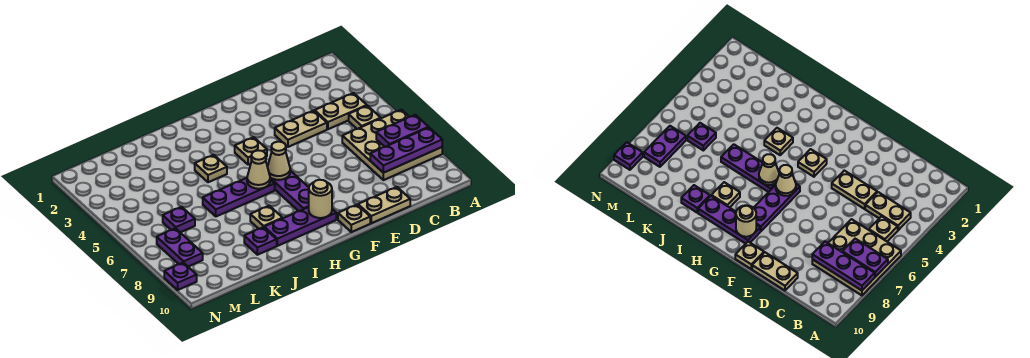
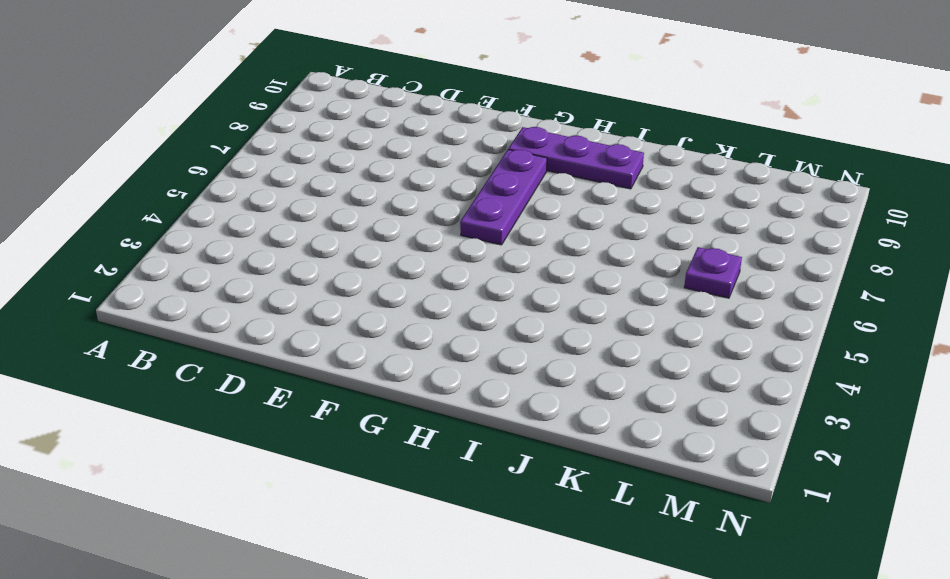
none -> tan 3x3 plate [342,110,442,180]
none -> tan 1x2 plate [315,93,367,129]
none -> tan 1x1 plate [349,106,381,129]

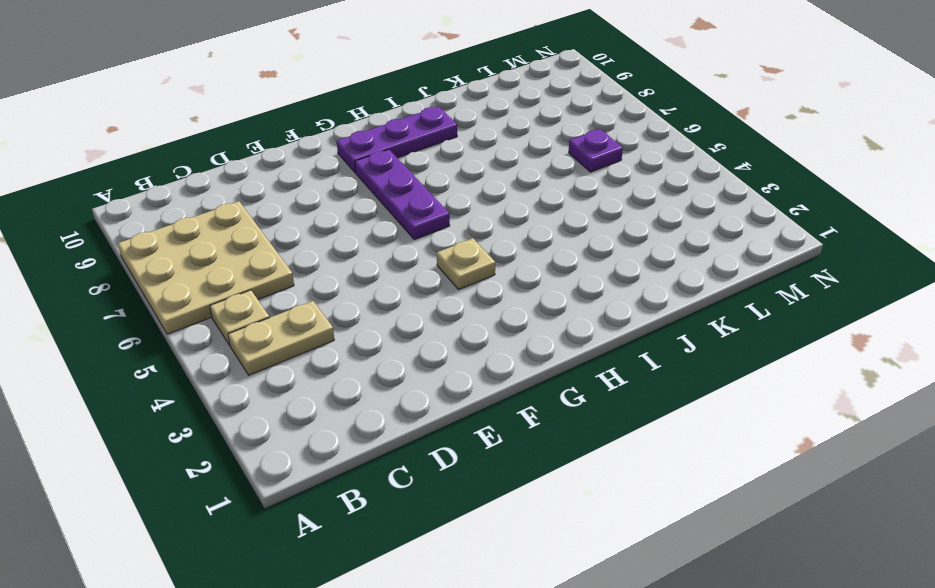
none -> tan 1x2 plate [275,111,327,147]
none -> tan 1x2 plate [358,187,410,223]
none -> tan 1x1 plate [338,205,370,232]

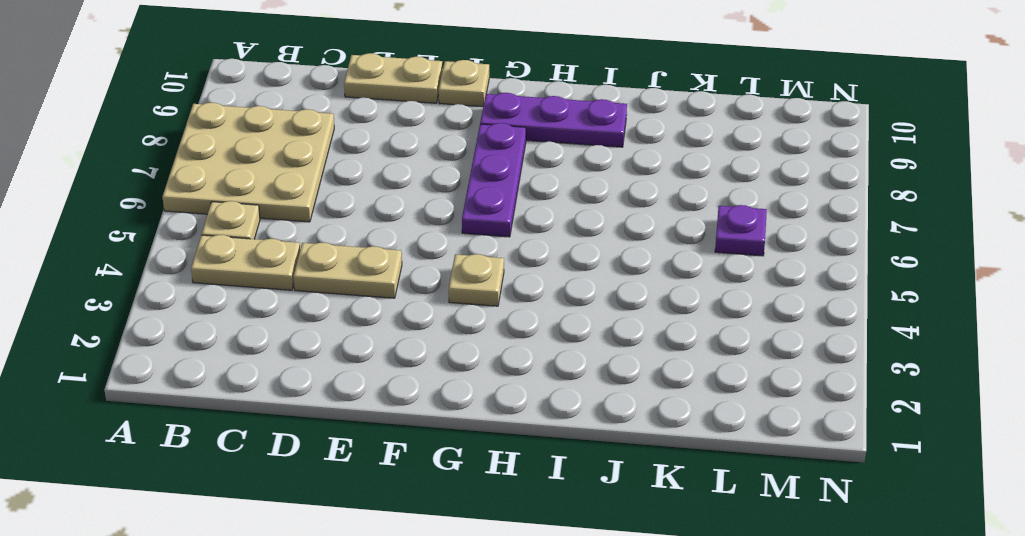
none -> purple 1x3 plate [203,178,275,216]
none -> tan 1x1 plate [195,155,227,182]
none -> tan 1x1 plate [250,206,283,229]

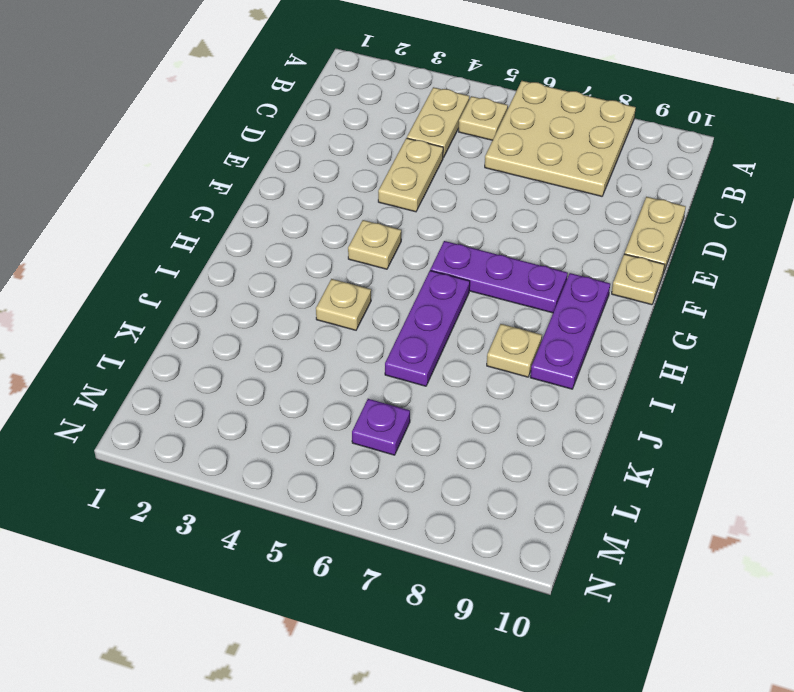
none -> purple 1x1 plate [244,227,277,255]
none -> purple 1x2 plate [157,228,203,267]
none -> purple 1x1 plate [164,263,197,290]

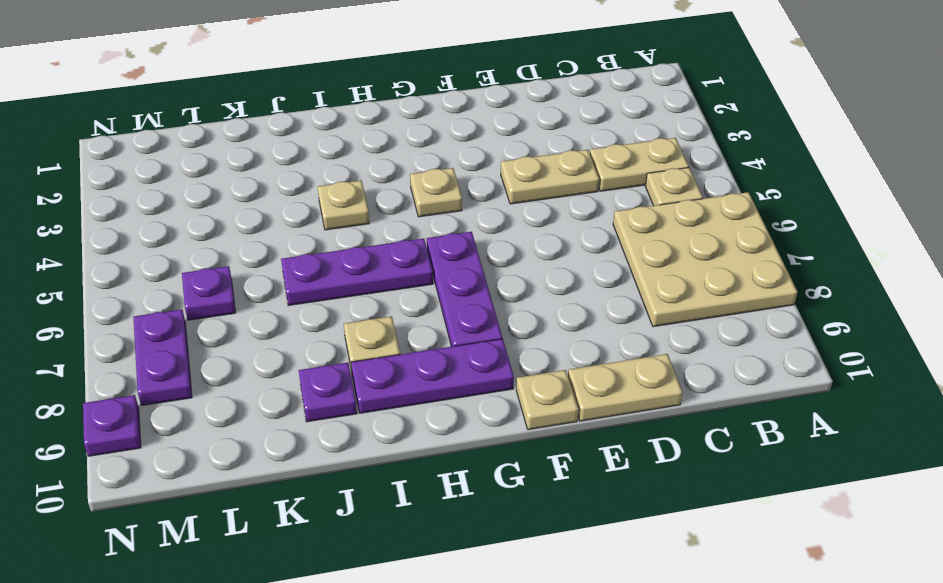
none -> purple 1x2 plate [376,115,429,147]
none -> purple 1x3 plate [370,128,442,173]
none -> tan 1x1 cone [268,142,290,180]

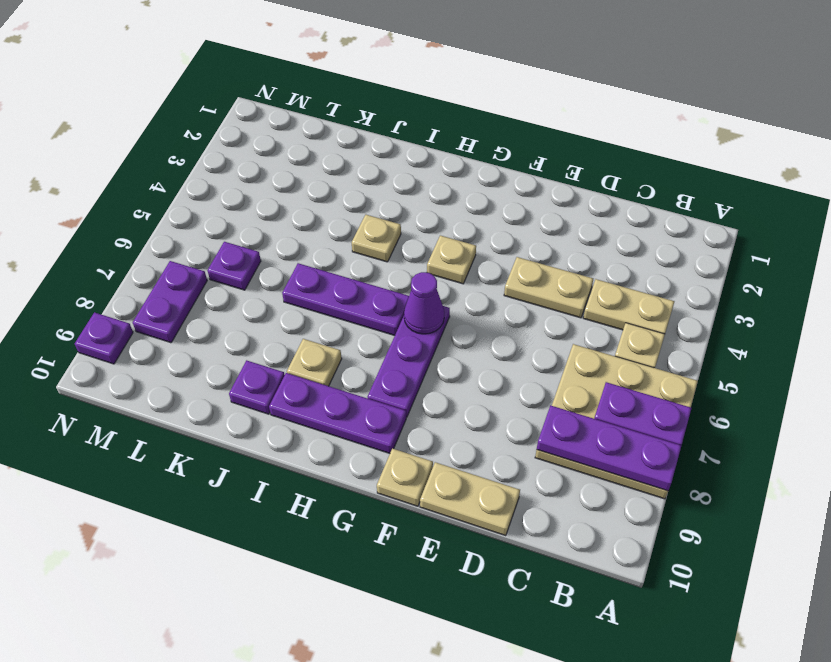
purple 1x1 cone [404,272,444,334] -> tan 1x1 cone [268,142,290,180]
none -> tan 1x1 round brick [309,180,332,218]
none -> tan 1x1 cone [247,150,270,189]

